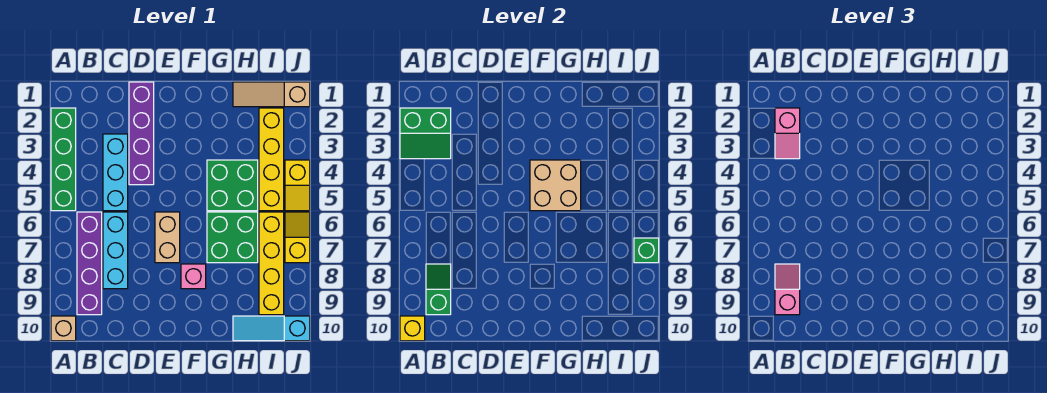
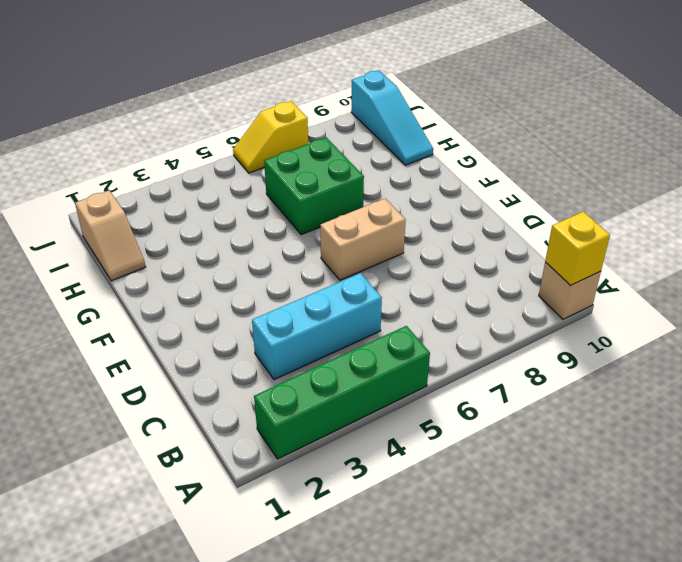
tan 1x2 slope [75,190,145,281] -> tan 1x3 slope [233,82,310,107]
none -> purple 1x4 brick [77,212,102,315]
none -> cyan 1x3 brick [103,212,128,289]
none -> purple 1x4 brick [129,82,154,185]

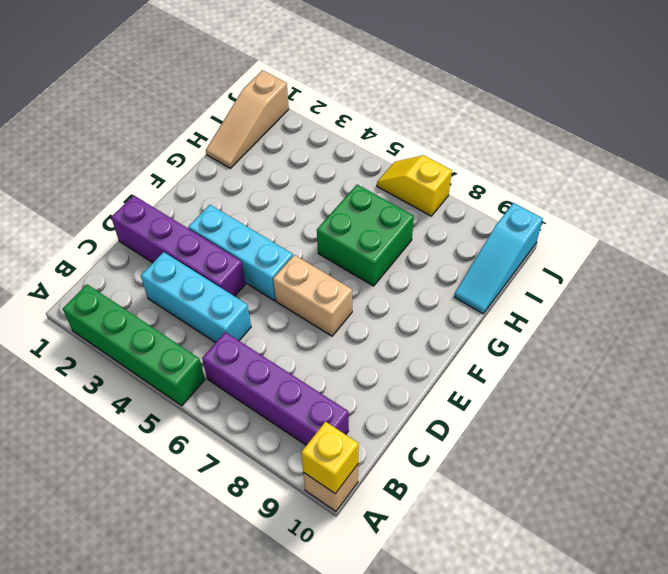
cyan 1x3 brick [188,205,293,300] -> cyan 1x3 brick moved to [103,212,128,289]
none -> pink 1x1 brick [181,264,206,289]
none -> green 2x2 brick [207,160,258,211]
none -> yellow 1x4 brick [259,108,284,211]

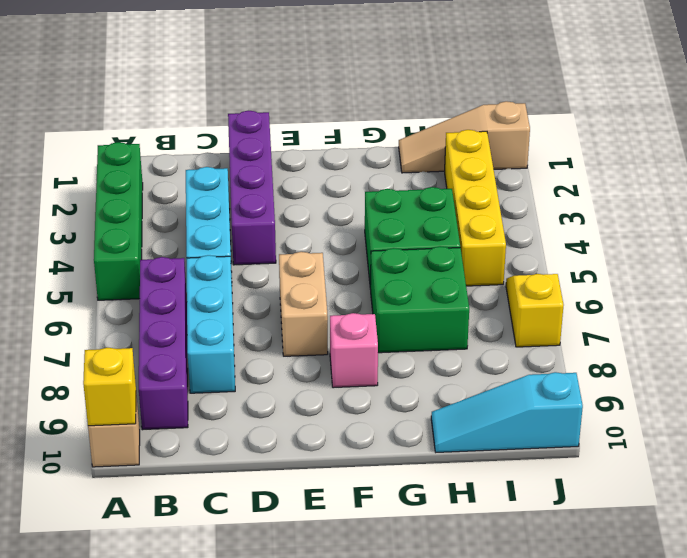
none -> yellow 1x4 brick [259,212,284,315]
none -> yellow 1x2 slope [285,160,310,211]
none -> green 2x2 slope [400,108,451,159]

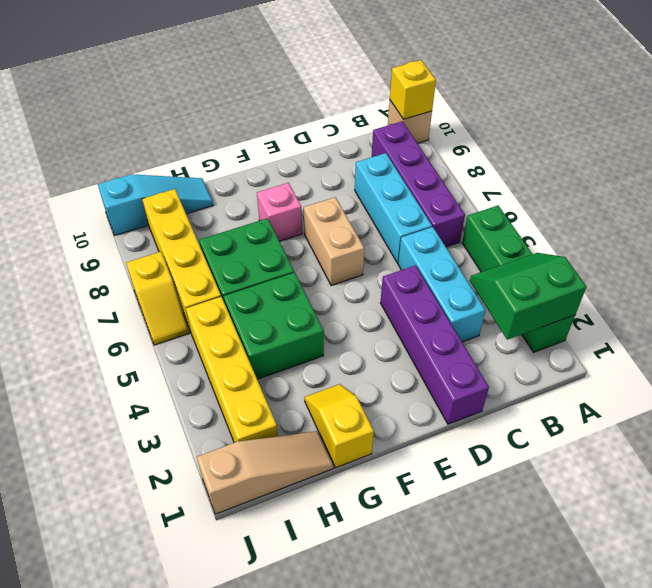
yellow 1x2 slope [304,384,374,468] -> yellow 1x2 slope moved to [285,160,310,211]
none -> green 1x2 slope [426,264,451,315]
none -> tan 2x2 brick [530,160,581,211]
none -> green 1x1 brick [634,238,659,263]

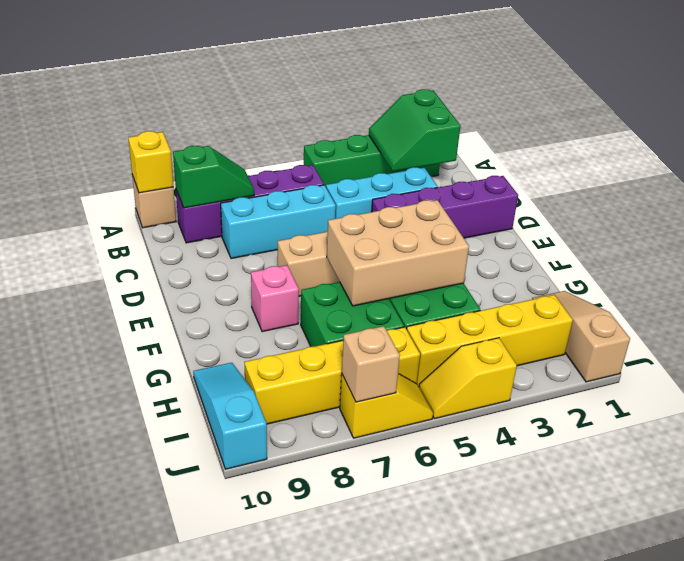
tan 2x3 brick [327,200,469,306] -> tan 2x2 brick [530,160,581,211]
tan 1x1 brick [342,326,400,402] -> green 1x1 brick [634,238,659,263]
none -> pink 1x2 slope [775,108,800,159]
none -> pink 1x2 slope [775,264,800,315]

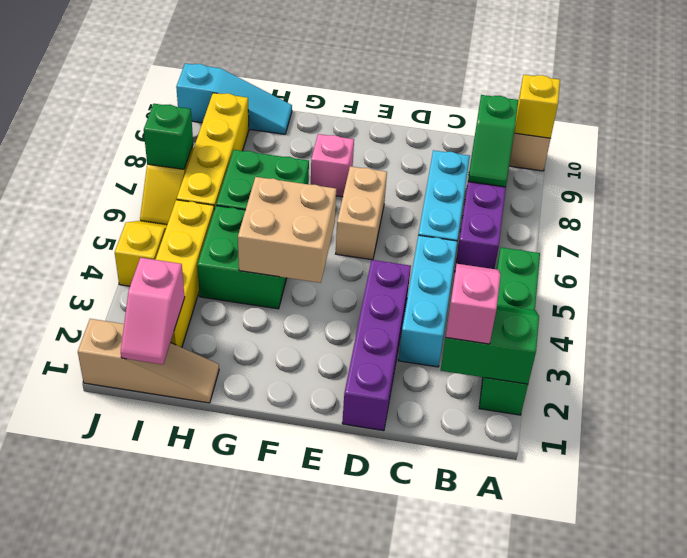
pink 1x2 slope [121,258,185,364] -> pink 1x2 slope moved to [775,264,800,315]

